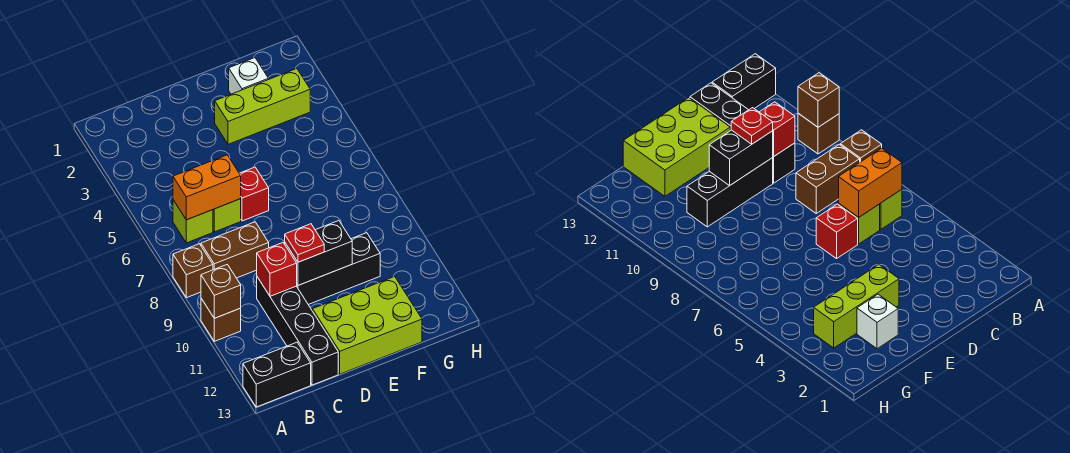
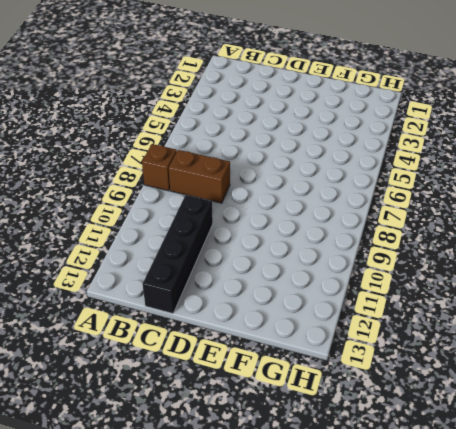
none -> brown 1x1 brick [201,299,241,341]
none -> black 1x2 brick [243,342,311,407]
none -> lime 1x1 brick [173,200,213,243]

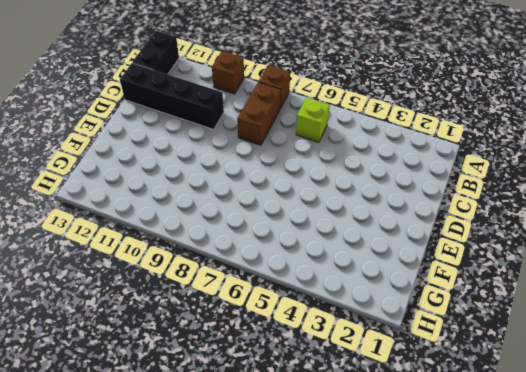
none -> lime 1x1 brick [213,199,241,232]
none -> red 1x1 brick [239,167,269,221]
none -> black 1x3 brick [297,233,380,305]

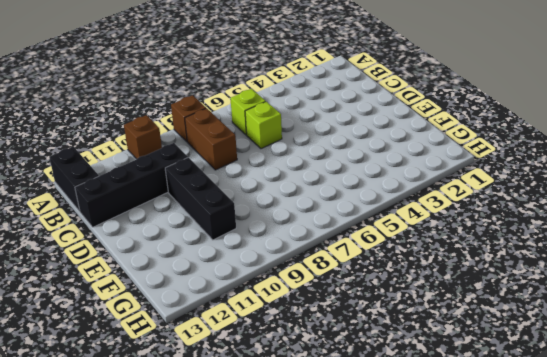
none -> red 1x1 brick [239,167,269,221]
none -> lime 2x3 brick [313,276,422,374]
none -> lime 1x3 brick [215,69,310,144]

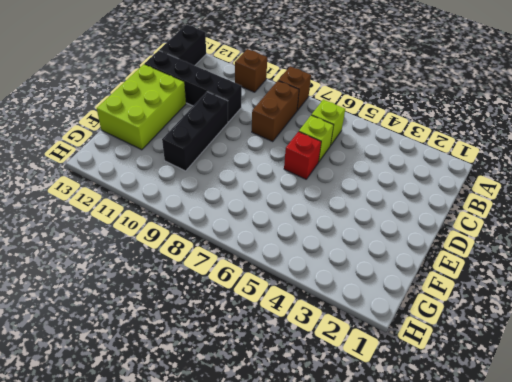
none -> lime 1x3 brick [215,69,310,144]
none -> white 1x1 brick [229,58,268,94]
none -> brown 1x1 brick [201,264,241,318]

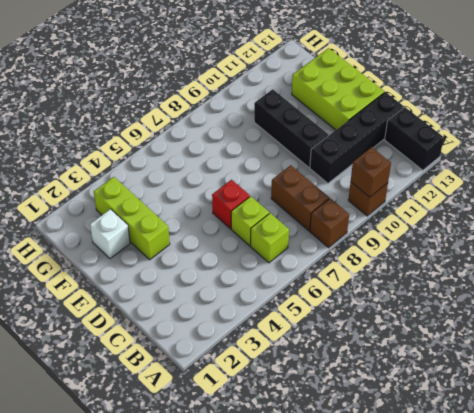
none -> orange 1x2 brick [173,155,241,220]
none -> red 1x1 brick [257,243,297,296]
none -> black 1x2 brick [285,221,352,285]

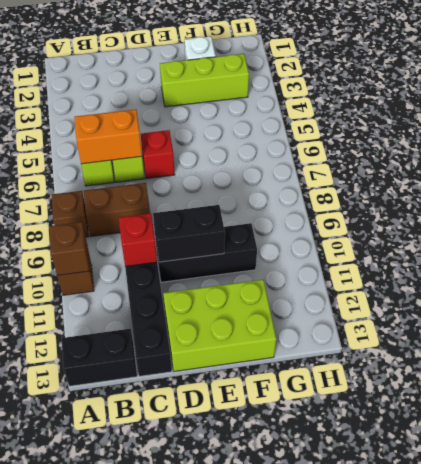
none -> red 1x1 plate [285,224,324,262]

